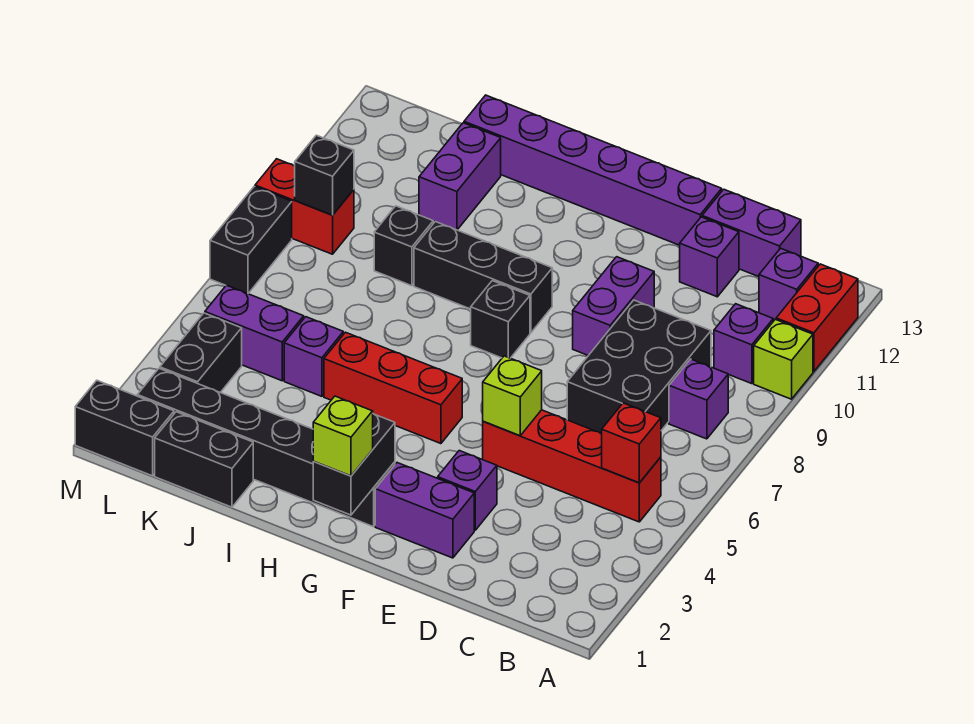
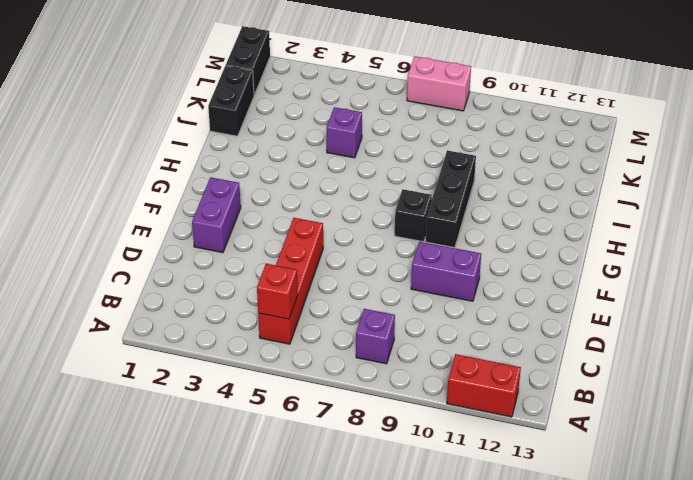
pink 1x2 brick [407,56,471,111] -> black 1x2 brick [210,187,292,294]
none -> lime 1x1 brick [754,319,813,399]
none -> purple 1x1 brick [714,304,773,384]
none -> purple 1x1 brick [759,248,818,320]
none -> black 2x3 brick [567,300,711,434]

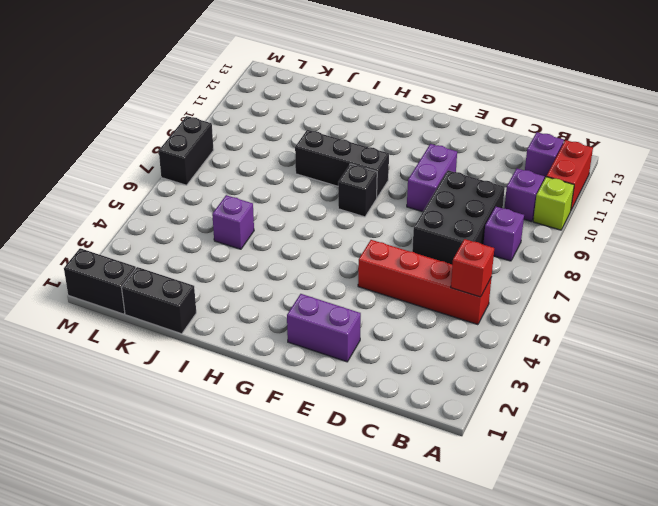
none -> purple 1x2 brick [702,189,801,277]
none -> purple 1x1 brick [680,217,739,297]
none -> purple 1x1 brick [438,451,497,530]
none -> purple 1x6 brick [464,95,722,245]

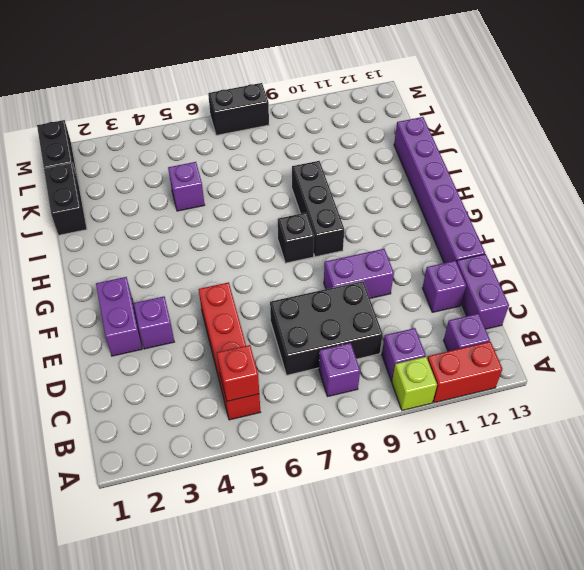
none -> black 1x6 brick [137,369,395,527]
none -> red 1x3 brick [324,332,462,444]
none -> black 1x1 brick [374,206,433,286]
none -> purple 1x2 brick [419,123,501,230]

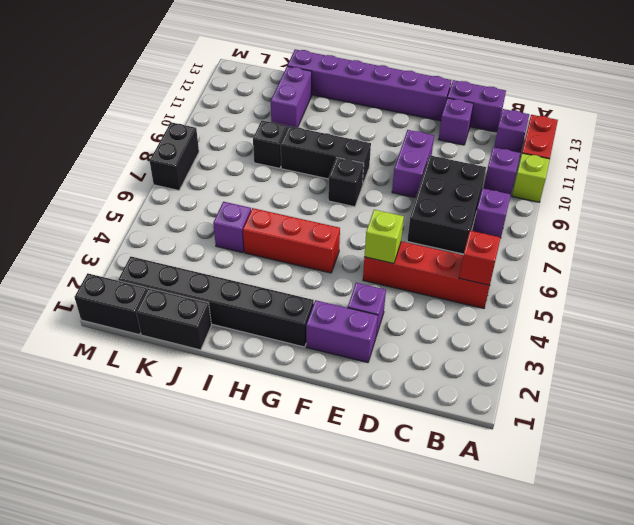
none -> purple 1x2 brick [205,285,304,381]
none -> black 1x2 brick [160,313,242,392]
none -> red 1x2 brick [255,159,354,254]
none -> black 1x2 brick [313,414,395,515]

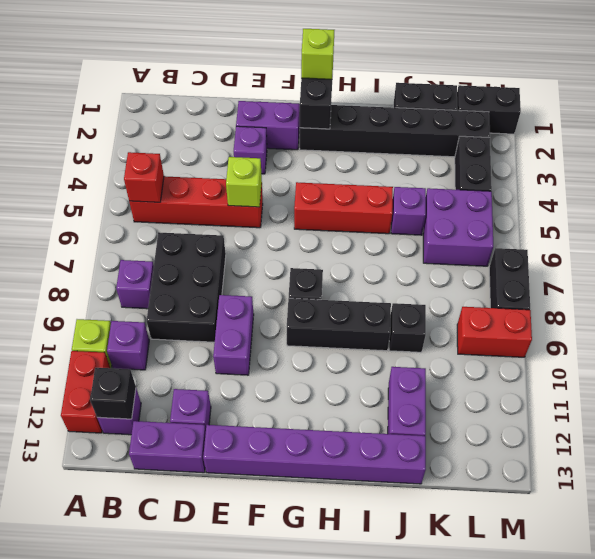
black 1x1 brick [90,368,136,419] -> black 1x1 brick moved to [295,135,354,215]
purple 2x2 brick [423,188,493,266] -> purple 1x2 brick [205,285,304,381]

